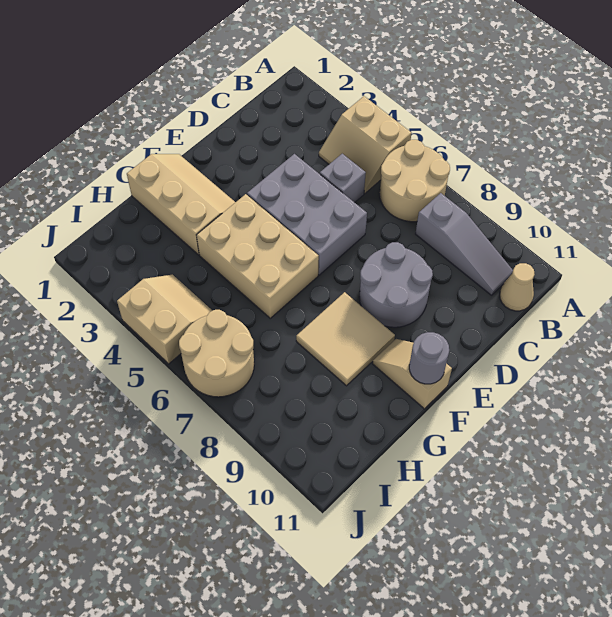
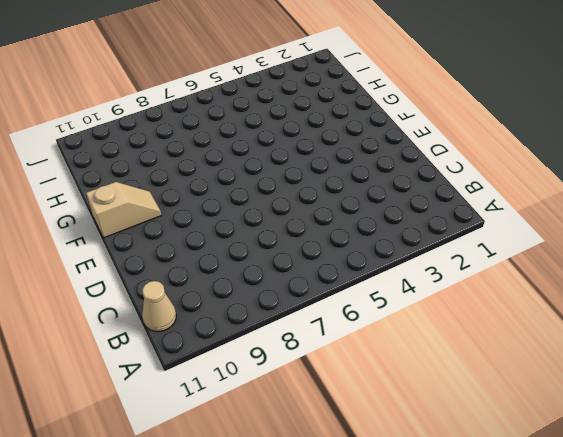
none -> tan 2x2 slope [319,96,411,193]
none -> tan 2x2 round brick [380,140,450,222]
none -> grey 1x3 slope [416,193,513,295]

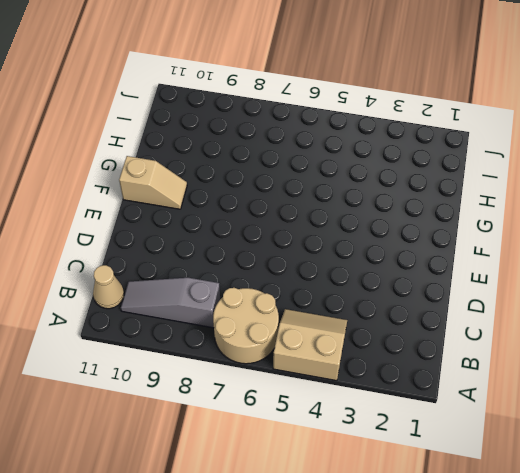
none -> grey 1x1 brick [320,154,366,203]
none -> grey 2x3 brick [247,154,367,275]
none -> grey 2x2 round brick [359,242,433,327]

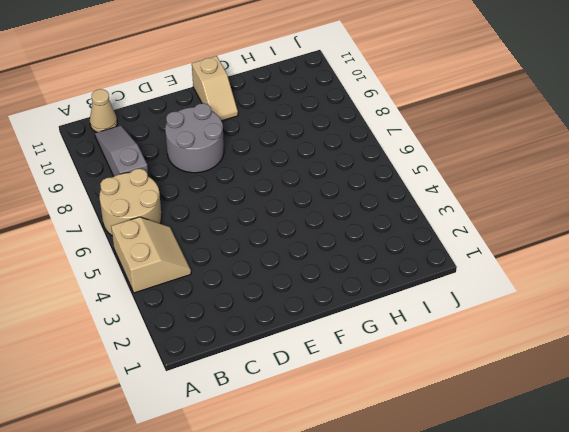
none -> grey 1x1 brick [320,154,366,203]
none -> grey 2x3 brick [247,154,367,275]
none -> tan 2x3 slope [127,154,235,255]

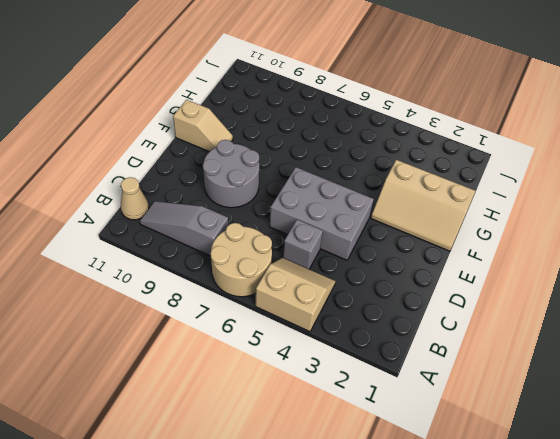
none -> tan 2x3 brick [197,194,319,318]
none -> tan 2x2 tile [296,292,395,386]
none -> tan 2x2 slope [117,275,212,364]

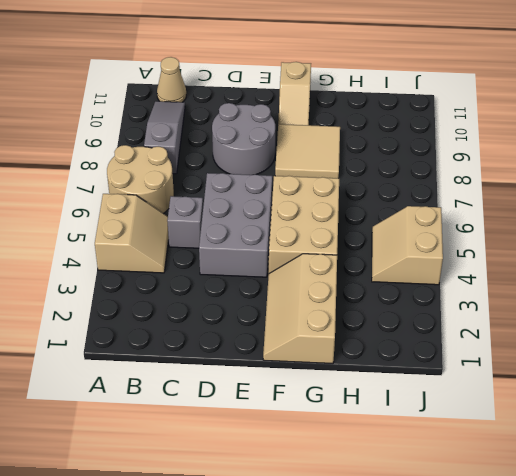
none -> tan 2x2 round brick [179,310,254,397]
none -> grey 1x1 round brick [409,332,449,384]

